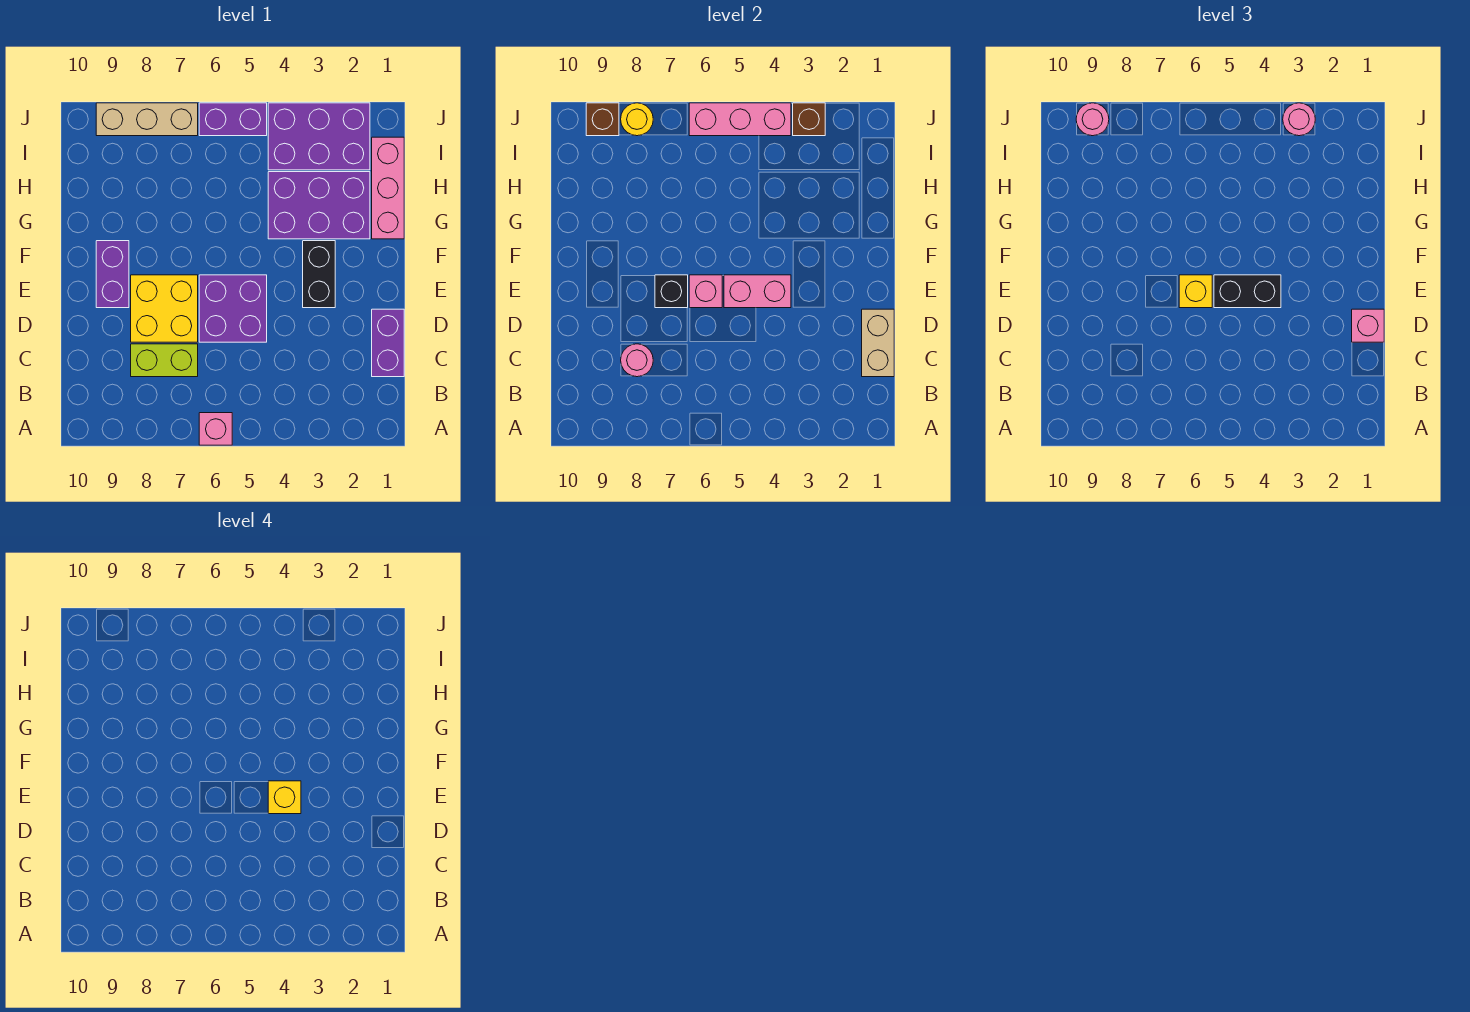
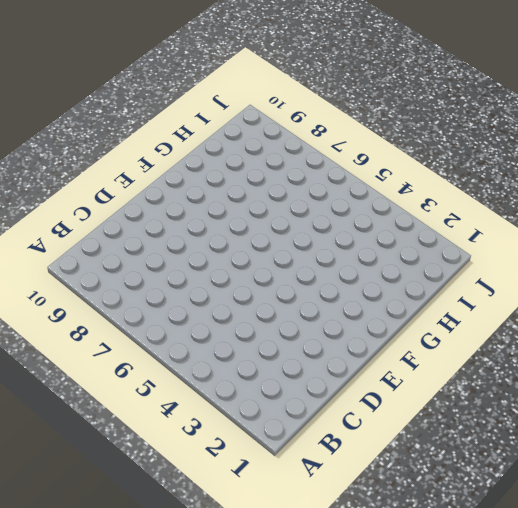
none -> pink 1x1 brick [199,413,232,445]
none -> purple 1x2 brick [372,309,404,377]
none -> lime 1x2 brick [131,344,198,377]

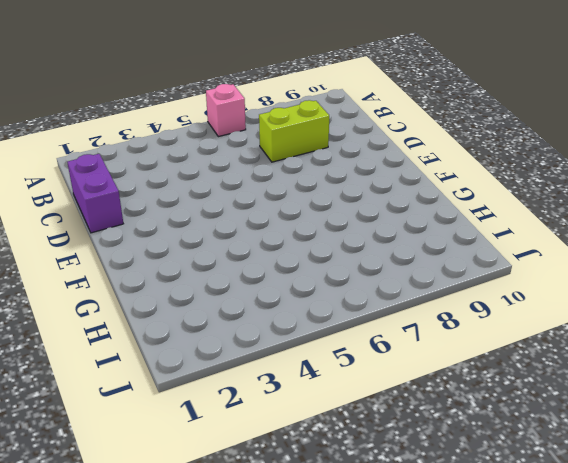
none -> purple 2x2 brick [199,275,267,342]
none -> yellow 2x2 brick [131,275,198,342]
none -> black 1x2 brick [303,241,335,308]

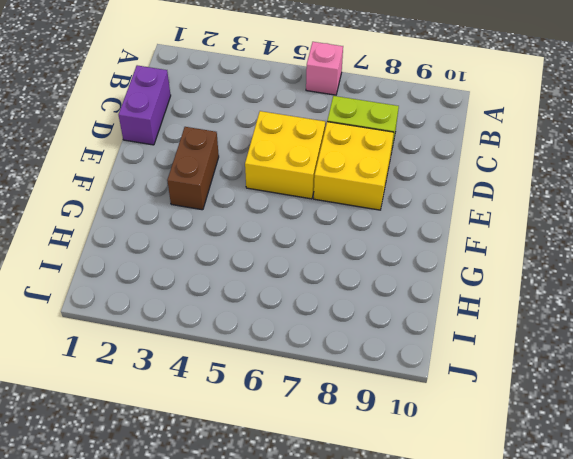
yellow 2x2 brick [245,111,325,199] -> purple 2x2 brick [199,275,267,342]
brown 1x2 brick [167,127,219,210] -> black 1x2 brick [303,241,335,308]
none -> purple 1x2 brick [96,241,129,308]
none -> pink 1x3 brick [372,137,404,239]
none -> purple 2x3 brick [268,172,370,239]

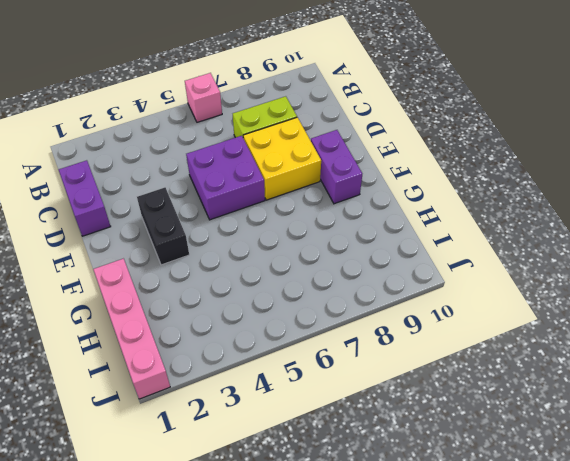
pink 1x4 brick [93,259,170,399] -> pink 1x3 brick [372,137,404,239]
none -> purple 2x3 brick [268,172,370,239]
none -> purple 2x3 brick [268,103,370,170]
none -> purple 1x2 brick [199,103,267,136]

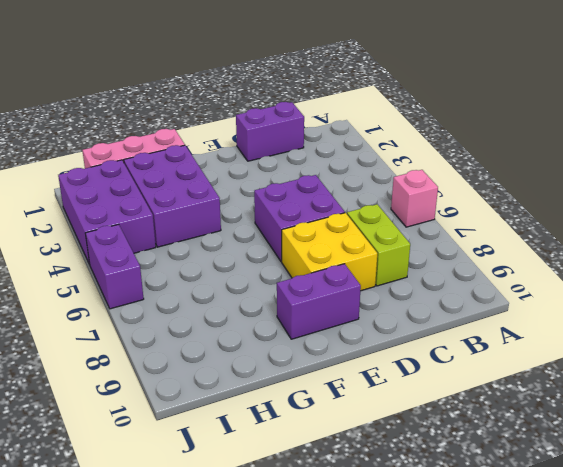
none -> black 1x2 brick [303,241,335,308]
none -> tan 1x3 brick [96,103,198,136]
none -> tan 1x2 brick [862,309,894,377]

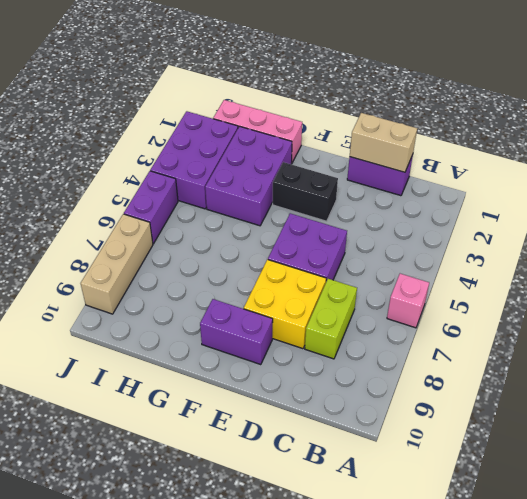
none -> pink 1x1 round brick [621,344,653,377]
none -> pink 1x2 brick [724,275,791,308]
none -> pink 1x1 brick [689,275,722,308]

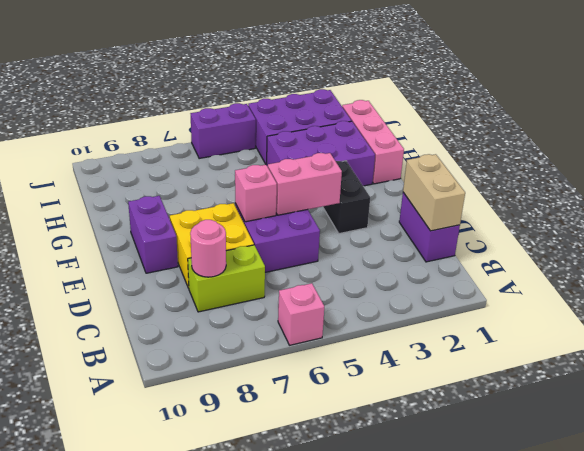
none -> tan 1x3 brick [96,103,198,136]
none -> black 1x1 brick [655,275,688,308]
none -> brown 1x1 brick [793,103,825,136]

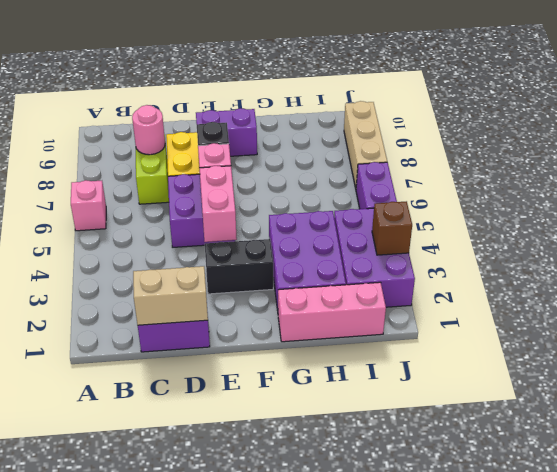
none -> pink 1x3 brick [689,103,791,136]
none -> yellow 1x1 round brick [621,103,653,136]
none -> brown 1x1 brick [586,103,619,136]

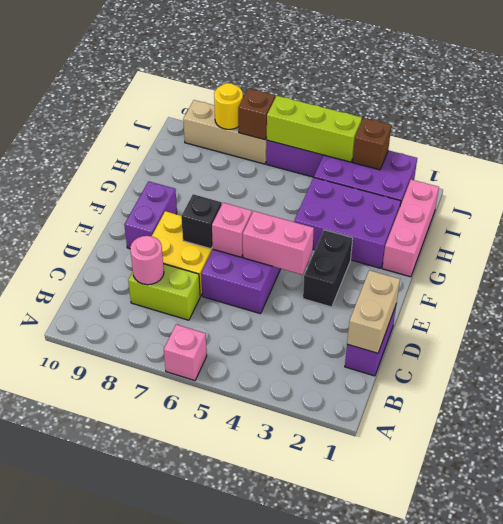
lime 1x3 brick [267,96,362,162] -> pink 1x3 brick [689,103,791,136]
brown 1x1 brick [238,89,275,140] -> brown 1x1 brick moved to [586,103,619,136]
none -> pink 1x1 brick [1352,309,1384,342]
none -> black 1x2 brick [1214,275,1281,308]
none -> yellow 1x1 brick [1179,275,1212,308]

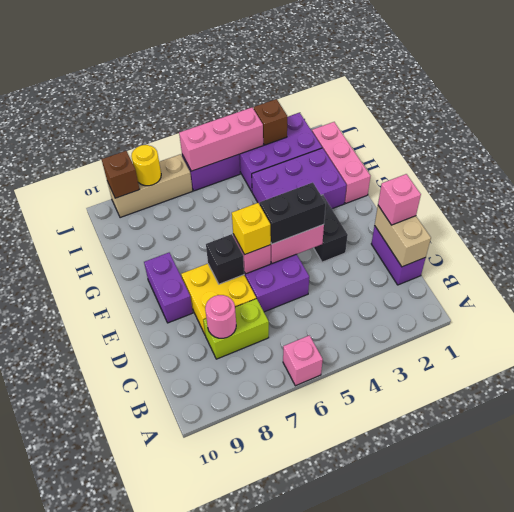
none -> pink 1x1 round brick [1283,103,1315,136]
none -> pink 1x1 round brick [1076,103,1109,136]
none -> yellow 1x1 brick [268,781,301,814]

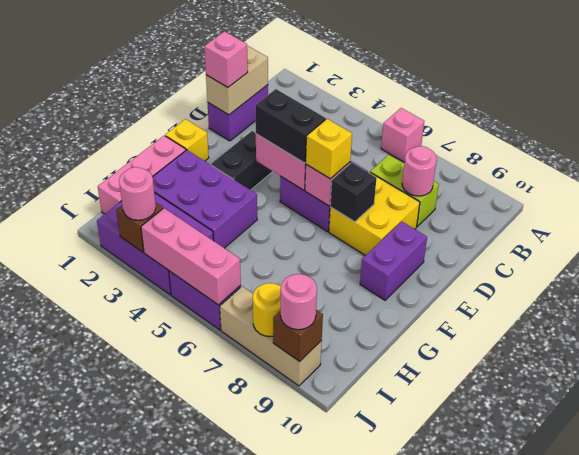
yellow 1x1 brick [165,119,209,161] -> yellow 1x1 brick moved to [268,781,301,814]

